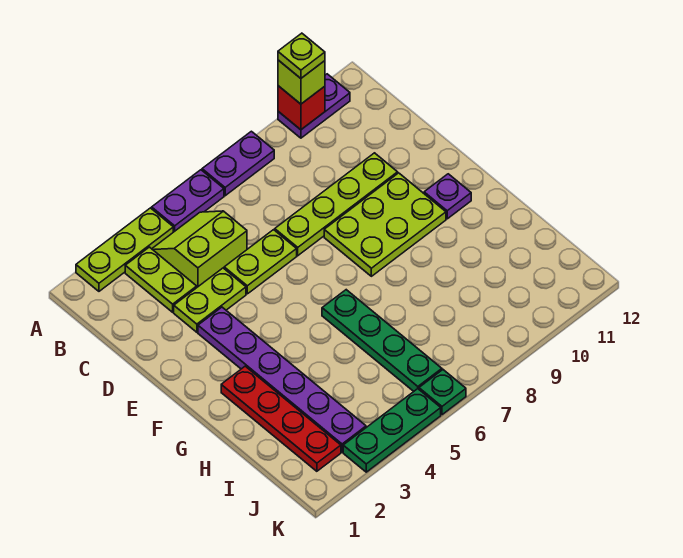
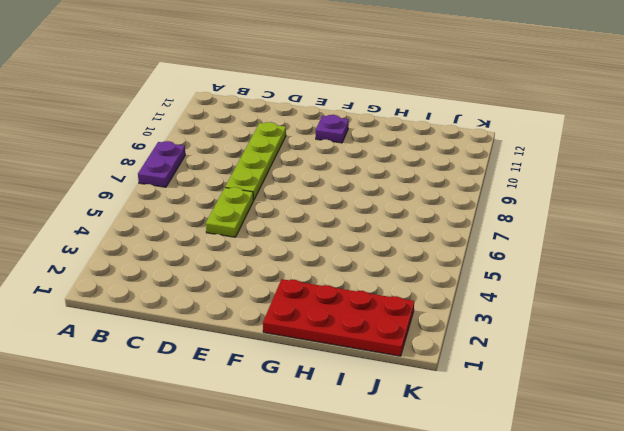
red 2x4 plate [263,279,414,356] -> red 1x4 plate [221,366,341,471]
none -> lime 1x3 plate [76,208,173,291]
none -> purple 1x2 plate [152,170,224,232]
none -> purple 1x2 plate [278,74,350,138]

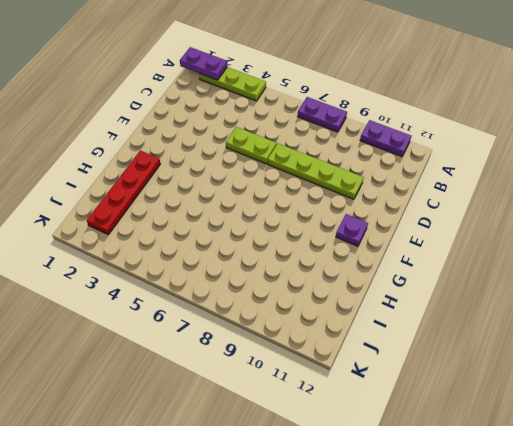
purple 1x2 plate [180,47,227,80] -> purple 1x2 plate moved to [152,170,224,232]
none -> lime 1x2 plate [125,247,197,312]
none -> lime 2x2 slope [152,211,247,287]
none -> lime 1x2 plate [174,268,246,332]

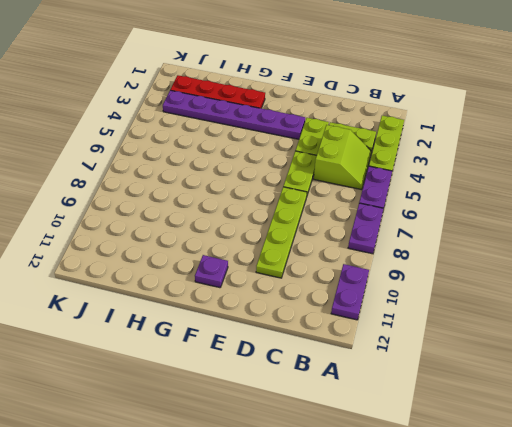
none -> lime 2x3 plate [324,173,446,276]
none -> green 1x4 plate [322,290,442,391]
none -> green 1x3 plate [343,389,441,472]

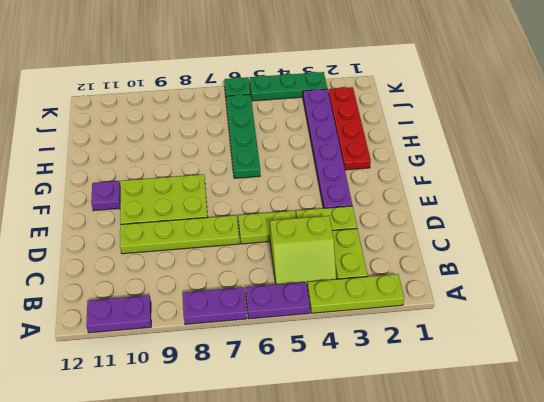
none -> red 1x1 brick [278,86,325,130]
none -> lime 1x1 brick [278,60,325,104]
none -> lime 1x1 plate [278,33,325,78]

